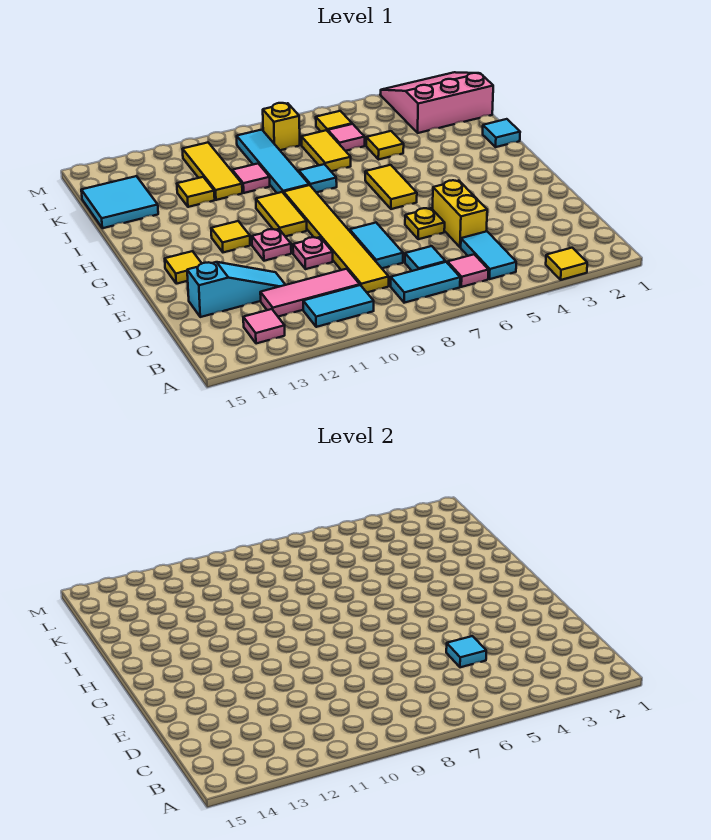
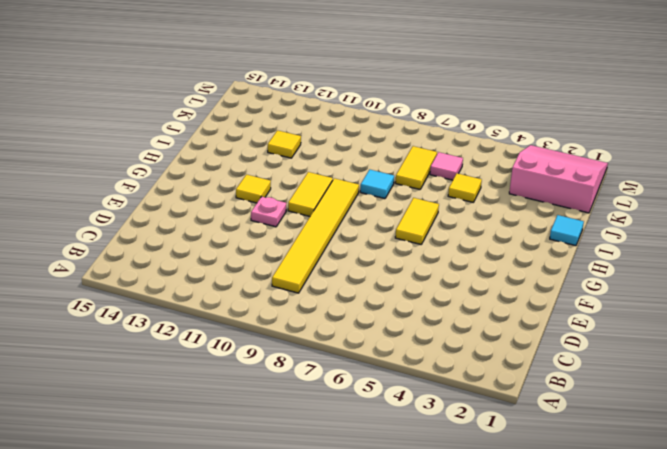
none -> yellow 1x1 tile [546,248,587,280]
none -> cyan 1x2 tile [461,231,516,279]
none -> pink 1x1 tile [448,254,488,287]
none -> cyan 1x2 tile [391,262,460,303]

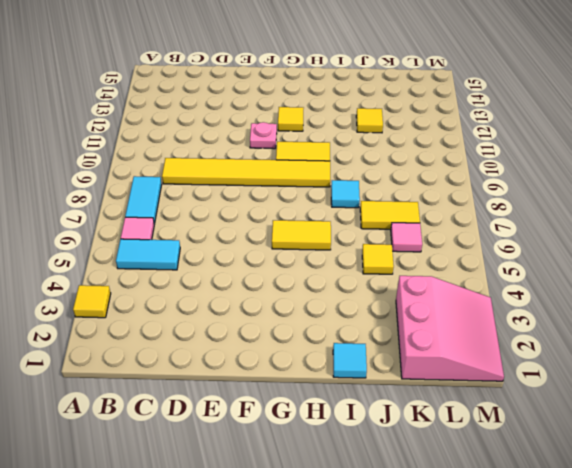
none -> cyan 1x2 tile [303,285,374,327]
none -> pink 1x1 tile [243,309,285,344]
none -> cyan 1x1 tile [405,246,446,271]
none -> pink 1x3 tile [260,269,360,317]

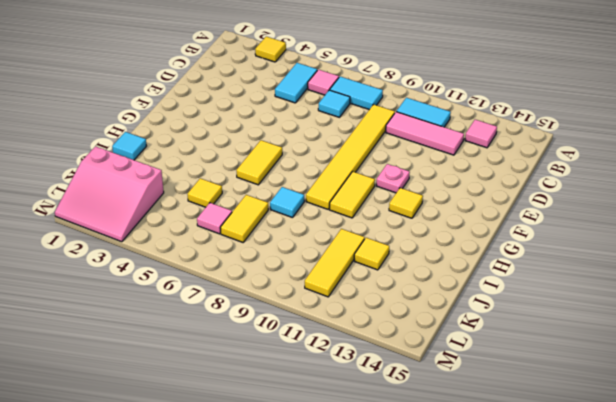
none -> yellow 1x2 brick [433,180,487,247]
none -> cyan 1x2 tile [350,223,403,268]
none -> cyan 1x3 slope [187,262,285,317]
none -> yellow 1x1 plate [405,208,445,239]

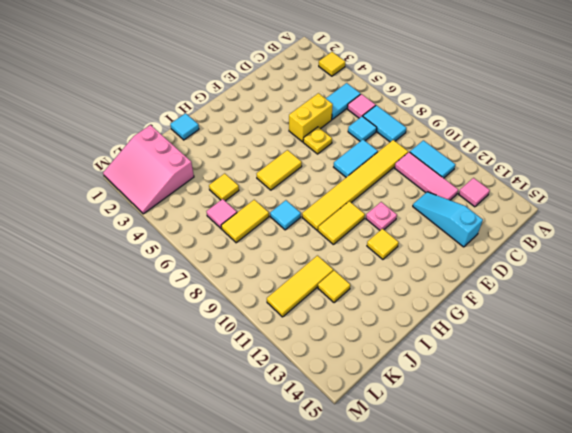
none -> pink 1x1 plate [293,237,333,269]
none -> yellow 1x1 tile [165,251,202,284]
none -> cyan 1x4 tile [237,130,309,193]
none -> pink 1x1 tile [232,164,270,193]

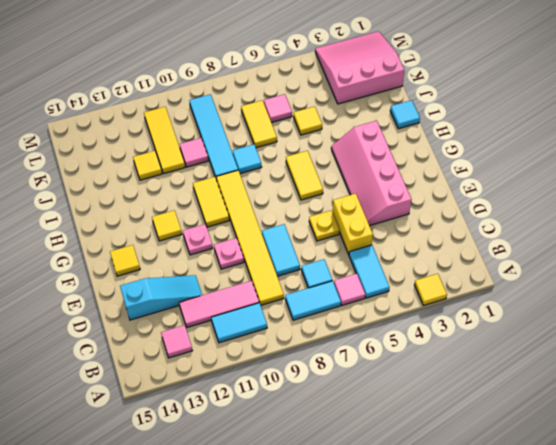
pink 2x4 slope [331,121,411,226] -> none
none -> cyan 2x2 tile [81,176,158,228]
none -> yellow 1x1 tile [316,111,352,131]
none -> yellow 1x1 brick [263,103,300,150]
none -> cyan 1x1 tile [446,636,486,667]

